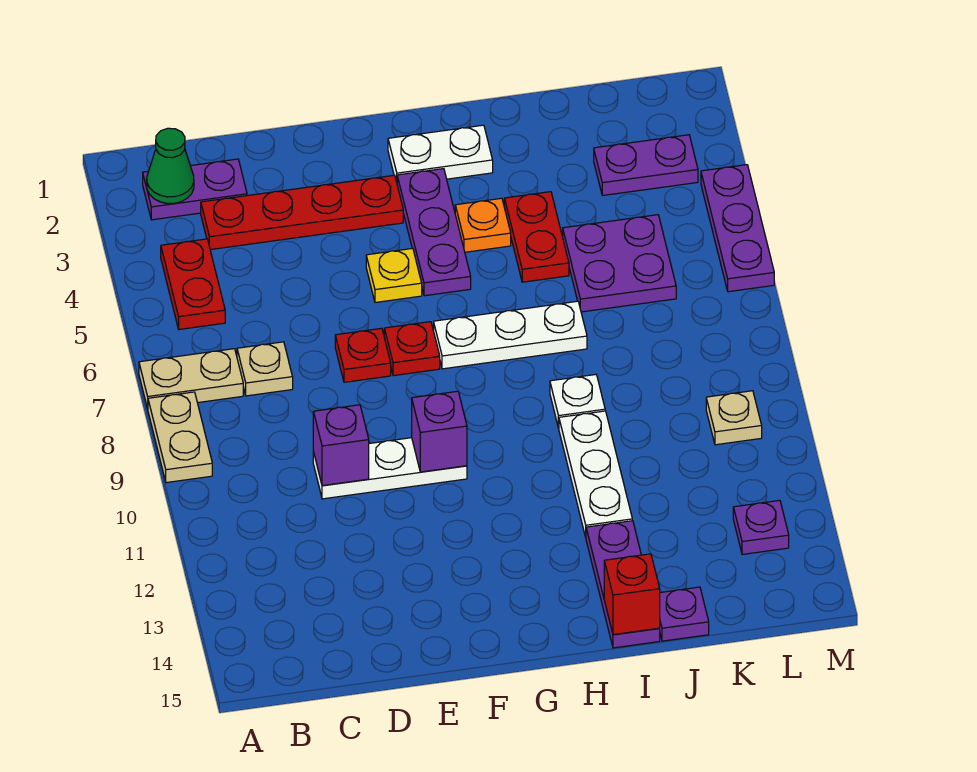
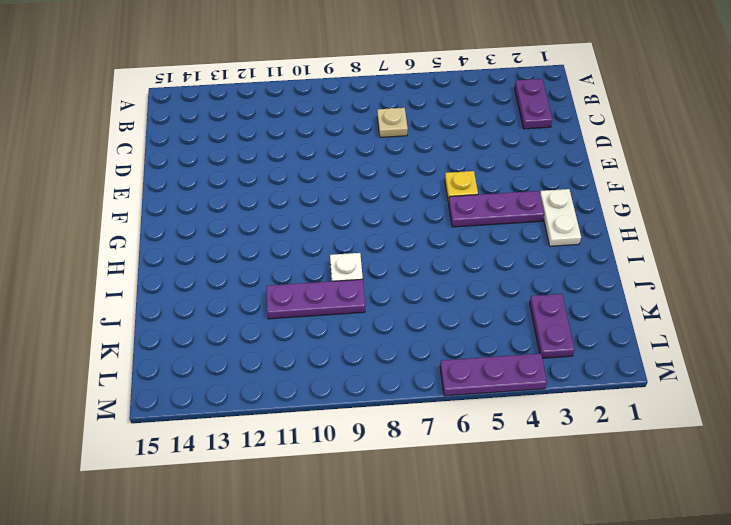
purple 1x3 plate [267,279,365,319] -> purple 1x3 plate moved to [586,521,660,648]
none -> tan 1x2 plate [139,349,243,409]
none -> tan 1x2 plate [148,392,212,483]
none -> red 1x2 plate [161,239,225,329]

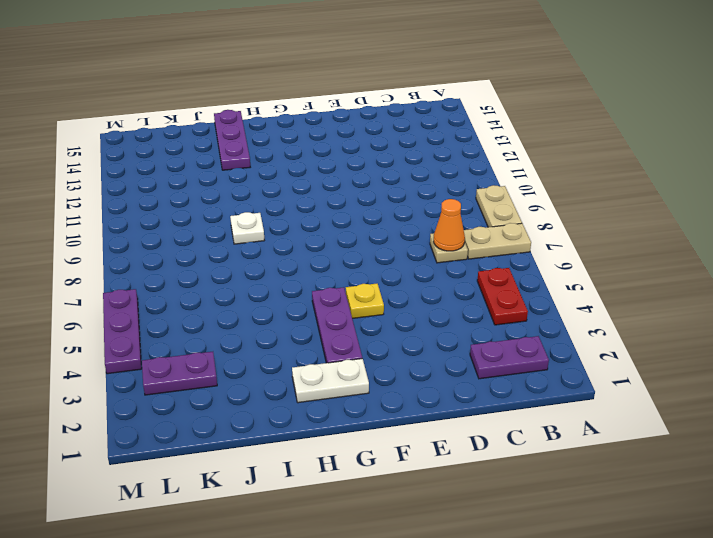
orange 1x1 cone [434,199,465,251] -> none
none -> red 1x4 plate [201,175,403,250]
none -> white 1x3 plate [313,438,467,499]
none -> red 1x1 plate [335,328,391,382]

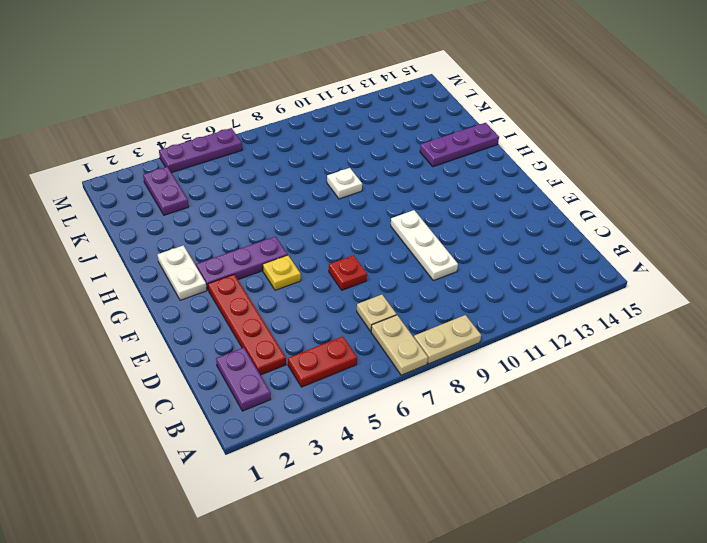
none -> red 1x1 plate [384,322,440,376]
none -> white 1x3 plate [434,301,587,369]
none -> orange 1x1 plate [455,198,511,252]

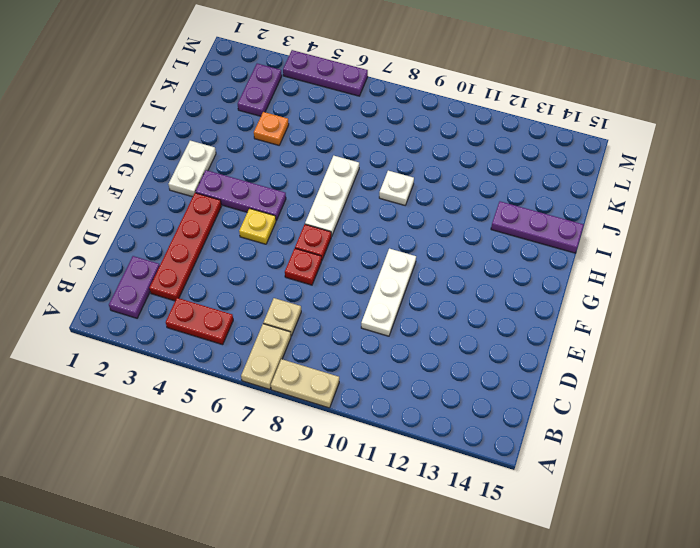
orange 1x1 plate [254,112,289,145] -> orange 1x1 plate moved to [455,198,511,252]
none -> red 1x2 plate [504,192,569,282]
none -> white 1x3 plate [559,411,632,537]
none -> purple 2x2 plate [563,215,676,312]

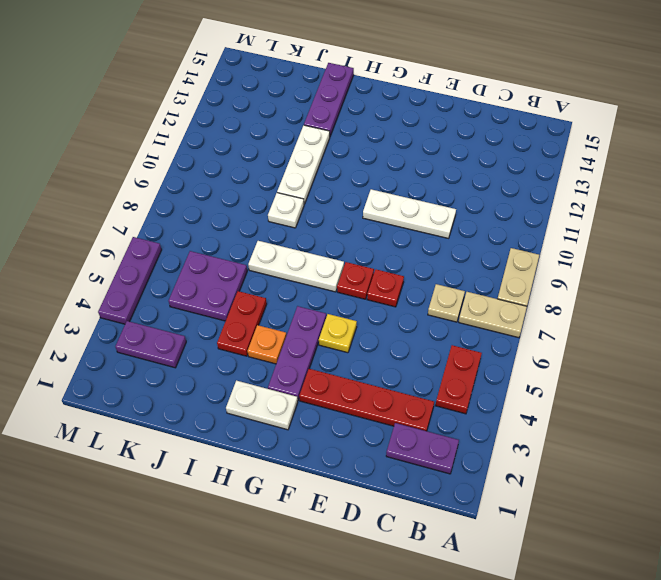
none -> purple 1x1 plate [659,587,709,641]
none -> tan 1x1 plate [706,391,762,445]
none -> purple 1x1 plate [733,500,789,554]

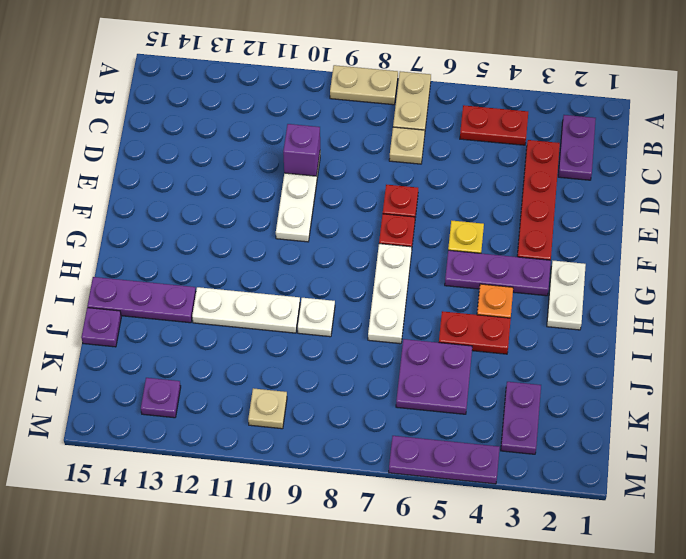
none -> green 1x1 cone [147,128,194,203]
none -> purple 1x1 brick [412,391,467,472]
none -> red 1x1 brick [604,554,660,635]

